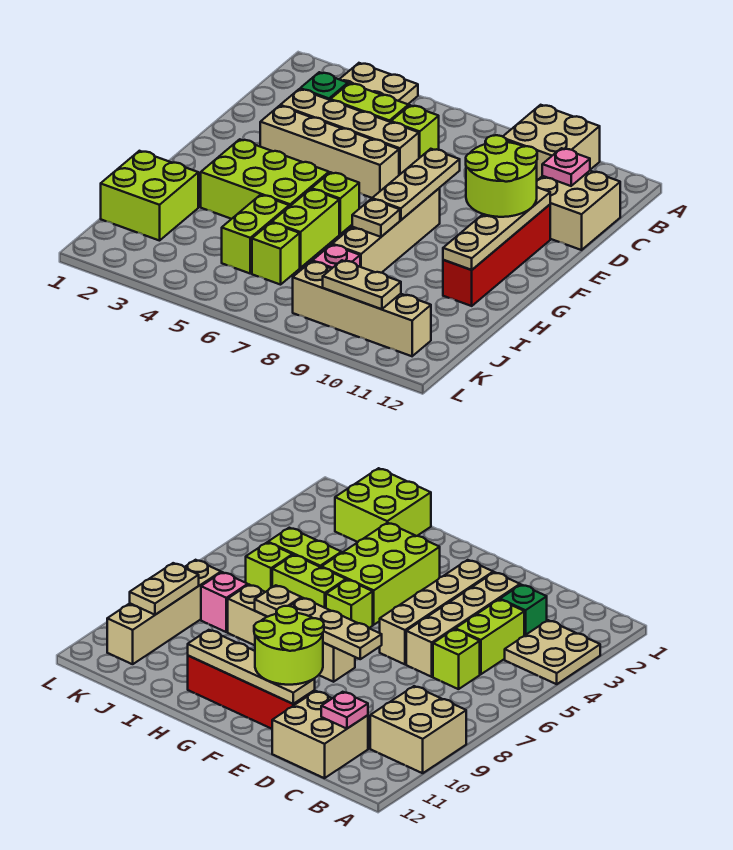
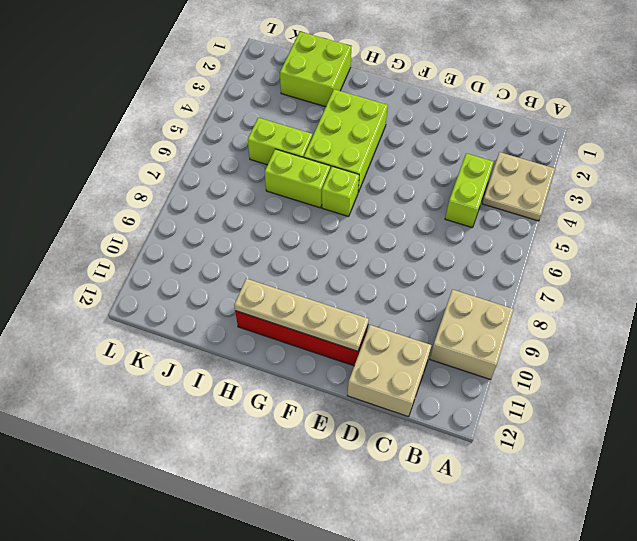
none -> green 1x1 brick [300,72,348,100]
none -> lime 1x1 brick [391,105,439,158]
none -> tan 1x4 brick [280,89,419,175]

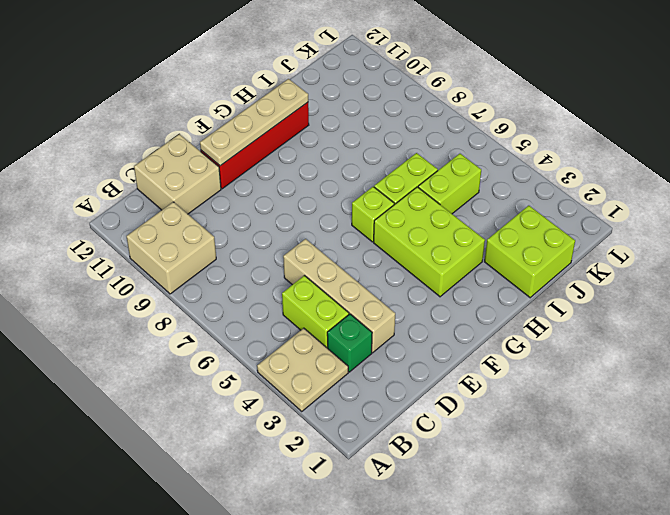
none -> lime 1x1 brick [391,105,439,158]
none -> tan 1x4 brick [260,106,399,198]
none -> tan 1x4 brick [332,188,440,273]

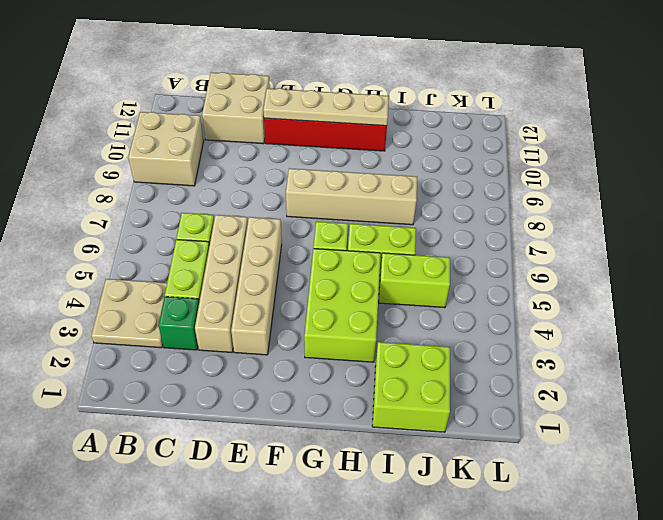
none -> lime 1x1 brick [252,223,300,285]
none -> pink 1x1 brick [312,245,360,269]
none -> tan 1x4 brick [293,261,431,356]

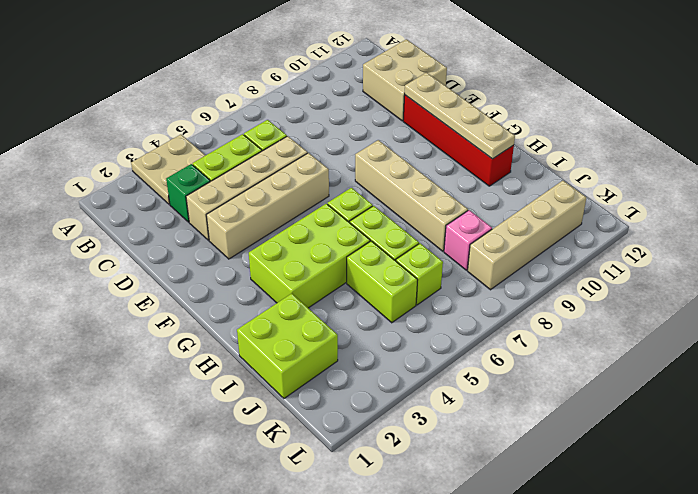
none -> tan 2x2 brick [503,105,600,180]
none -> pink 1x1 plate [542,148,590,186]
none -> tan 1x3 plate [372,149,460,220]

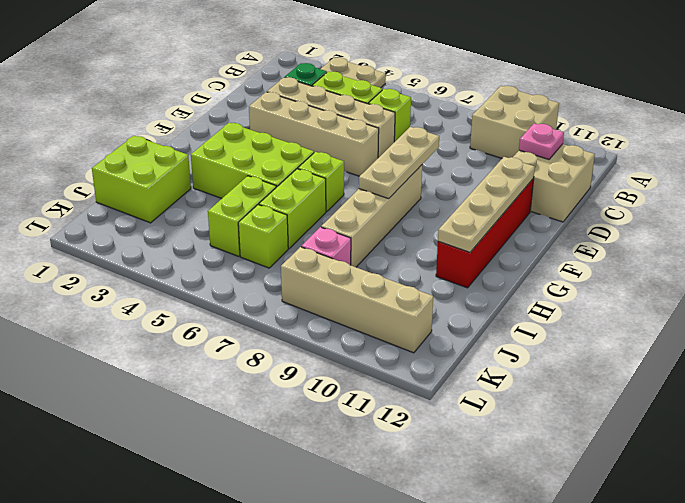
none -> tan 1x1 plate [352,199,400,237]
none -> tan 1x2 plate [323,260,401,309]
none -> lime 2x2 round brick [466,135,537,217]

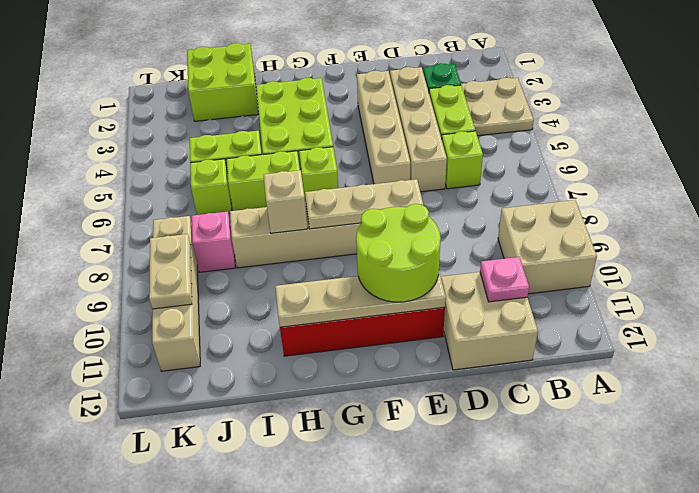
tan 1x1 brick [264,170,308,233] -> tan 1x1 plate [352,199,400,237]

